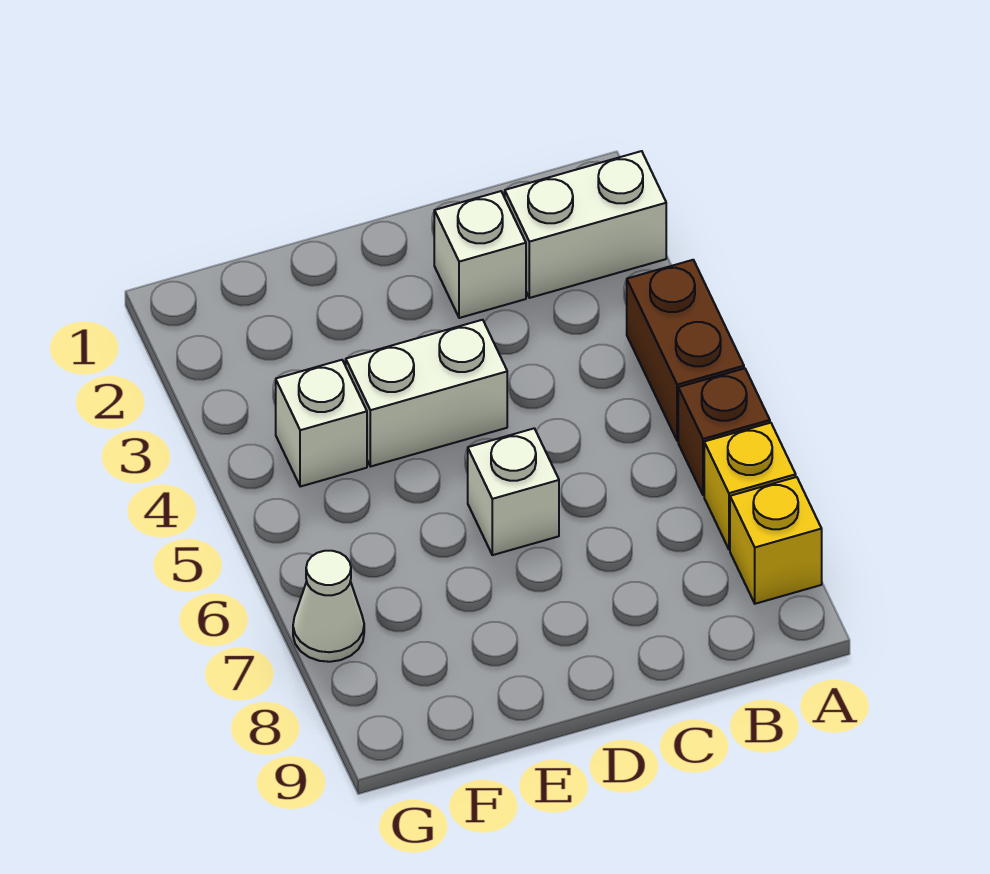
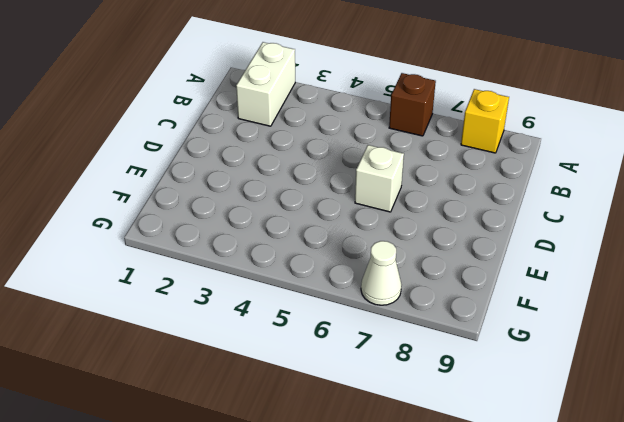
none -> brown 1x2 brick [627,260,744,441]
none -> yellow 1x1 brick [704,423,796,549]

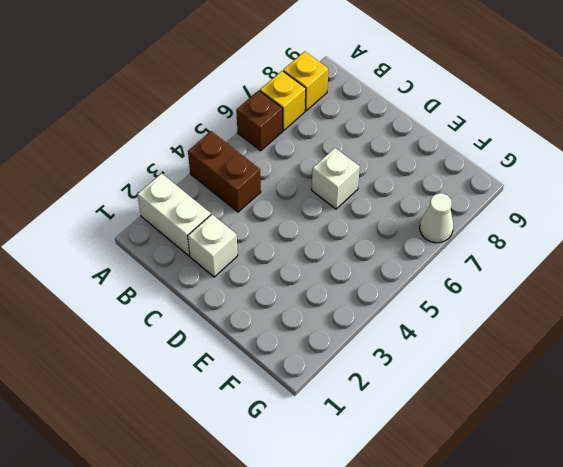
brown 1x2 brick [188,131,261,212] -> brown 1x2 brick turned to [627,260,744,441]
none -> white 1x2 brick [346,320,507,467]
none -> white 1x1 brick [276,360,367,487]

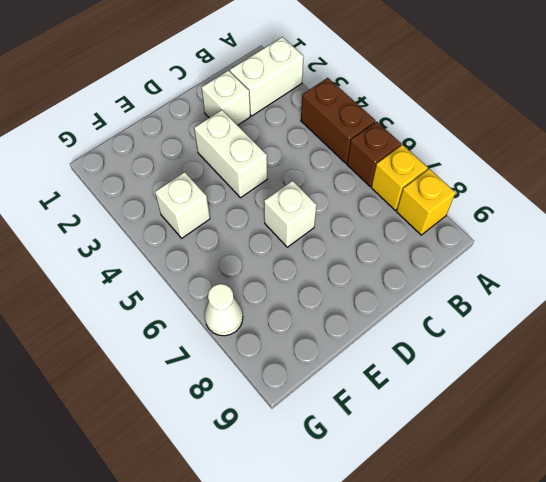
white 1x2 brick [194,110,267,198] -> white 1x2 brick turned to [346,320,507,467]

